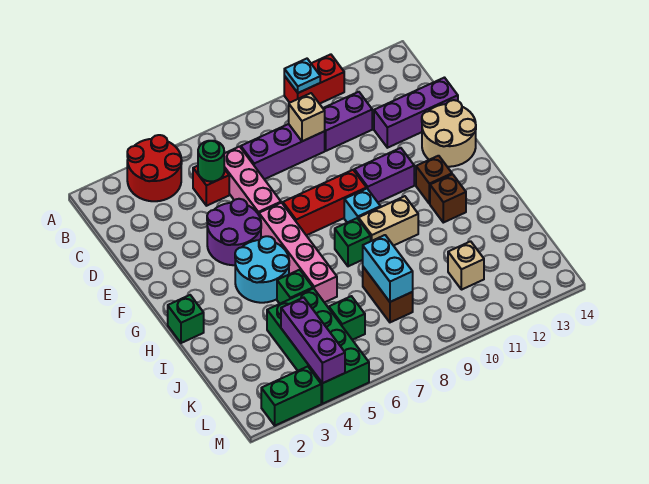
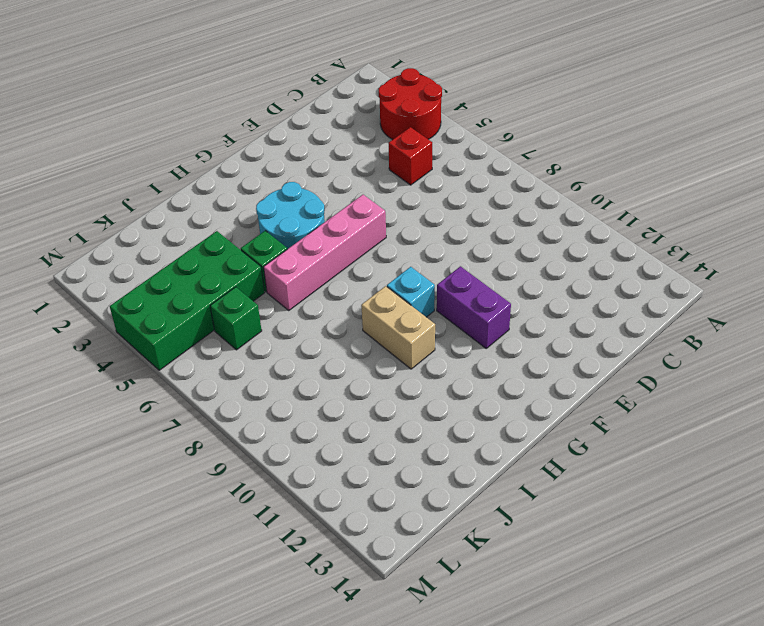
none -> red 1x2 brick [284,54,344,104]
none -> pink 1x3 brick [224,147,281,215]
none -> purple 1x3 brick [241,124,325,179]
none -> purple 1x2 brick [323,92,372,151]

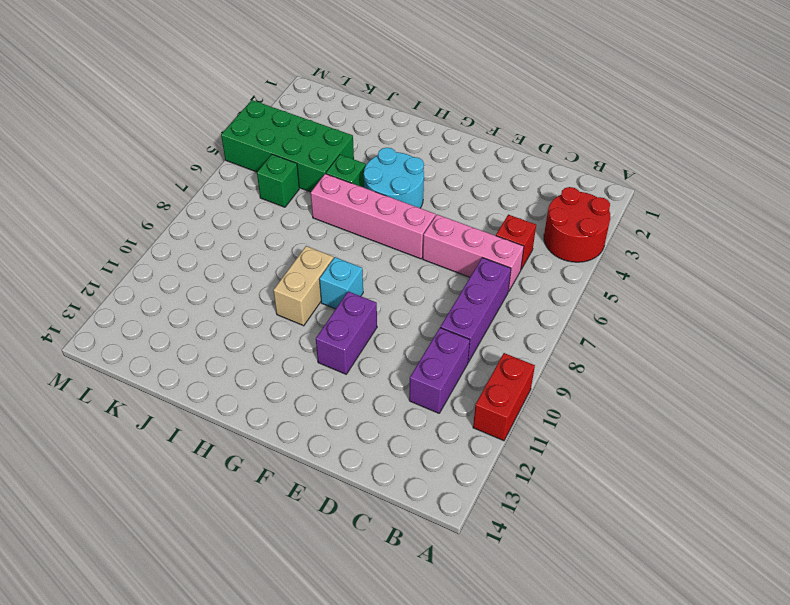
none -> purple 1x3 brick [374,78,458,148]
none -> purple 2x2 round brick [207,199,261,265]
none -> tan 2x2 round brick [422,100,476,167]
none -> red 1x3 brick [283,170,367,235]

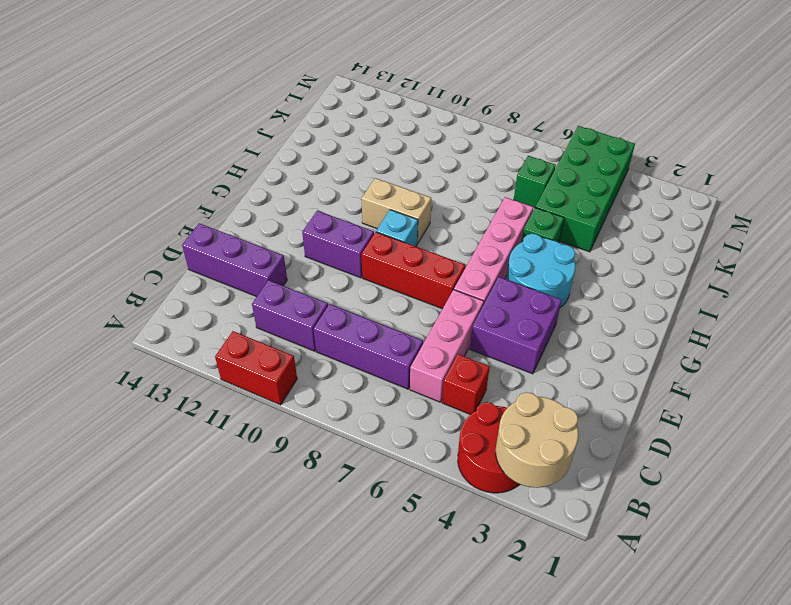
tan 2x2 round brick [496,392,578,488] -> tan 2x2 round brick moved to [422,100,476,167]
purple 2x2 brick [470,277,561,374] -> purple 2x2 round brick [207,199,261,265]
none -> brown 1x1 brick [416,156,452,204]
none -> green 1x1 brick [168,295,204,343]
none -> green 1x1 brick [335,218,371,266]
none -> brown 1x1 brick [430,174,466,223]

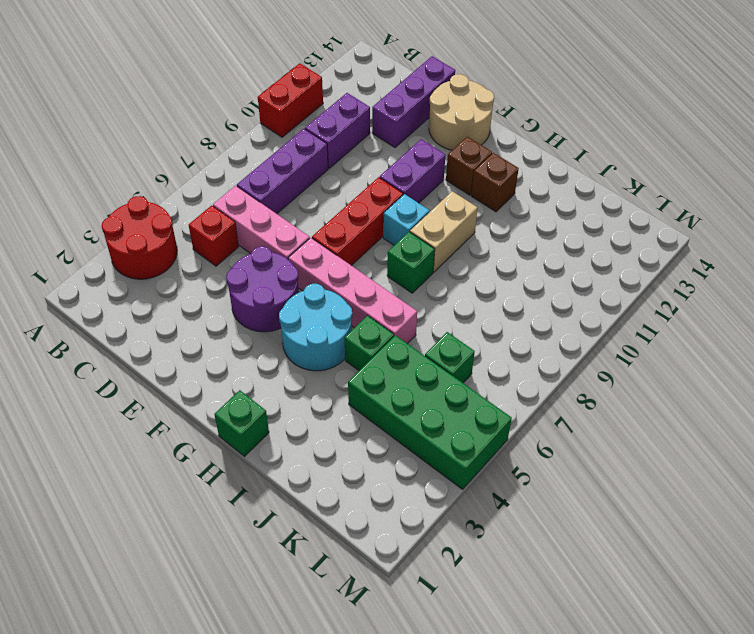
none -> brown 1x2 brick [363,267,413,322]
none -> tan 1x1 brick [448,241,484,290]
none -> green 1x2 brick [261,367,321,426]
none -> cyan 1x1 plate [284,59,320,93]

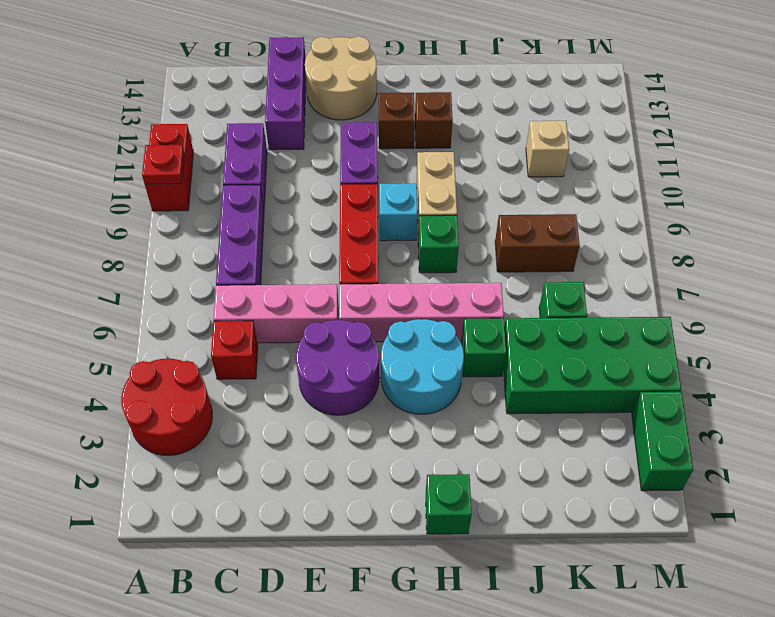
red 1x1 plate [142,145,185,184] -> cyan 1x1 plate [284,59,320,93]
none -> green 1x1 round brick [198,141,224,182]
none -> tan 1x1 brick [289,93,325,141]
none -> cyan 1x2 brick [363,235,413,302]
none -> purple 1x3 brick [281,298,345,383]

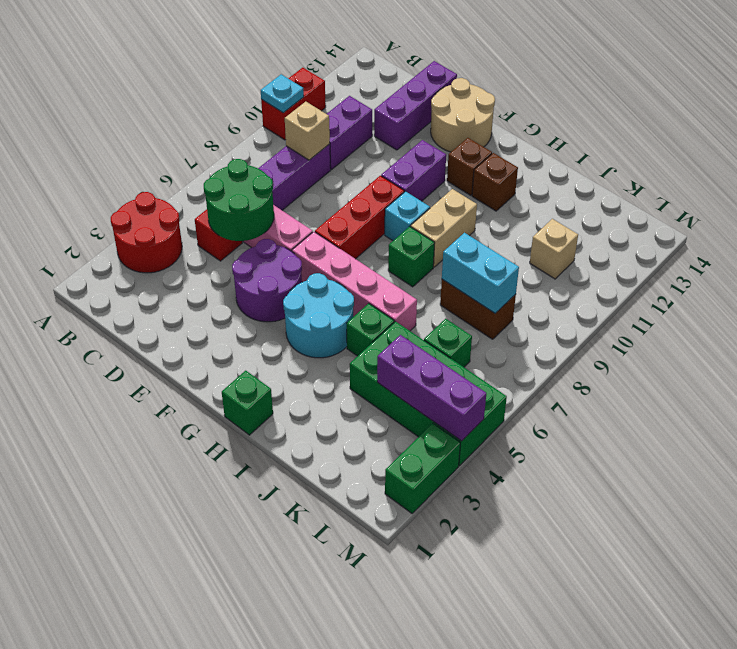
green 2x2 round brick [204,159,274,241] -> green 1x1 round brick [198,141,224,182]

